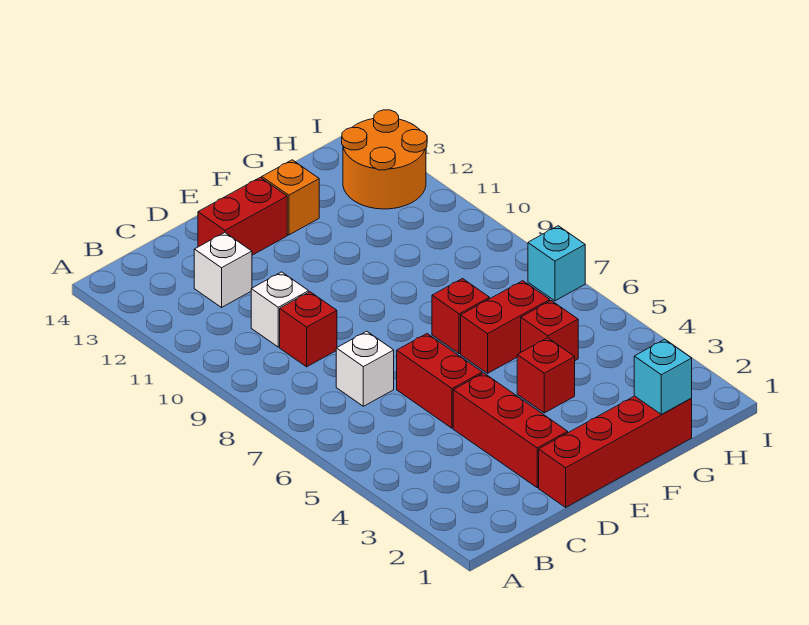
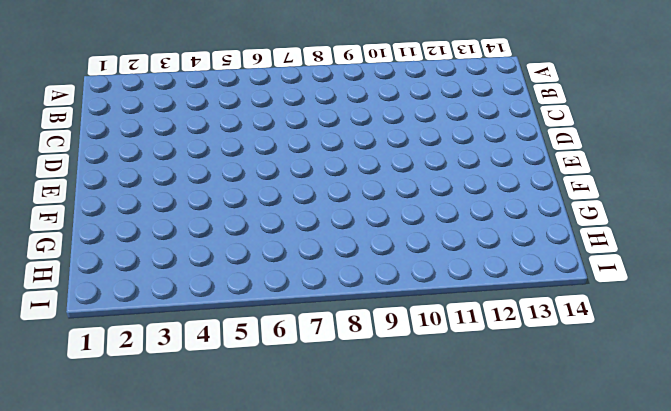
none -> white 1x1 brick [336,331,394,406]
none -> red 1x1 brick [280,292,337,367]
none -> white 1x1 brick [251,272,309,347]

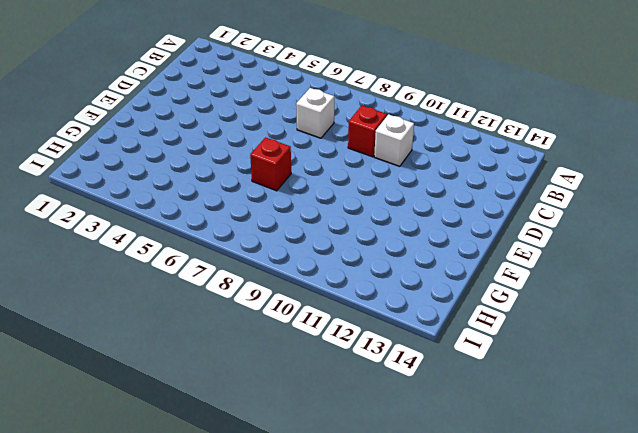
none -> white 1x1 brick [194,232,252,307]
none -> red 1x4 brick [539,396,692,507]
none -> red 1x3 brick [453,373,568,488]

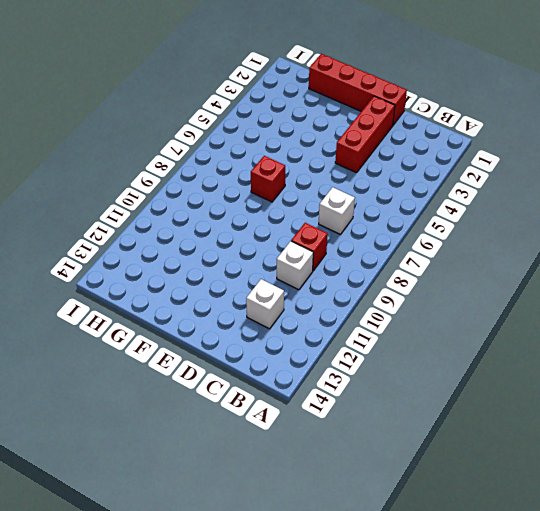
none -> red 1x2 brick [397,334,482,428]
none -> red 1x2 brick [198,177,287,255]
none -> red 1x1 brick [517,338,575,413]

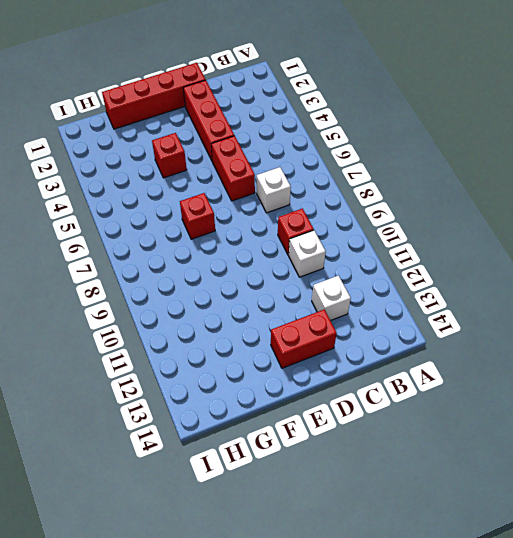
none -> red 1x2 brick [461,281,550,373]
none -> orange 1x1 brick [262,160,319,235]
none -> red 1x1 brick [521,301,578,361]

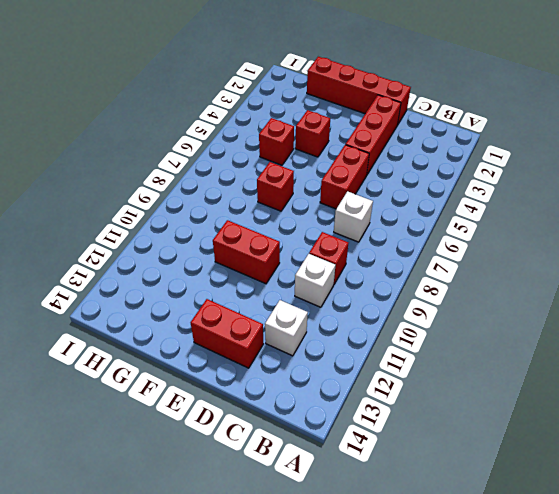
red 1x2 brick [213,220,280,284] -> red 1x2 brick moved to [461,281,550,373]
none -> orange 1x1 brick [262,160,319,235]
none -> orange 2x2 round brick [342,110,427,209]
none -> cyan 1x1 brick [528,226,585,301]

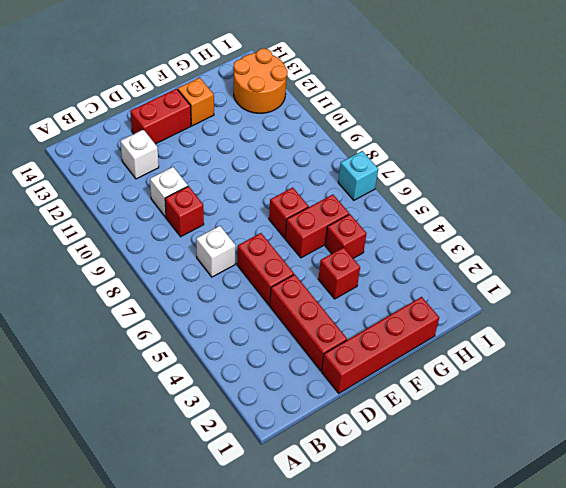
none -> cyan 1x1 brick [634,339,692,415]

